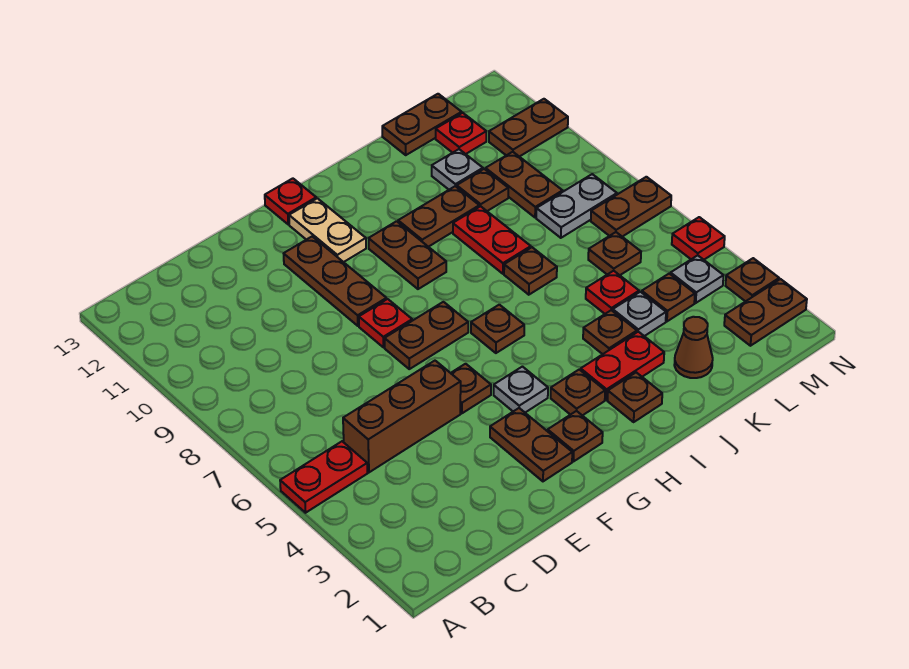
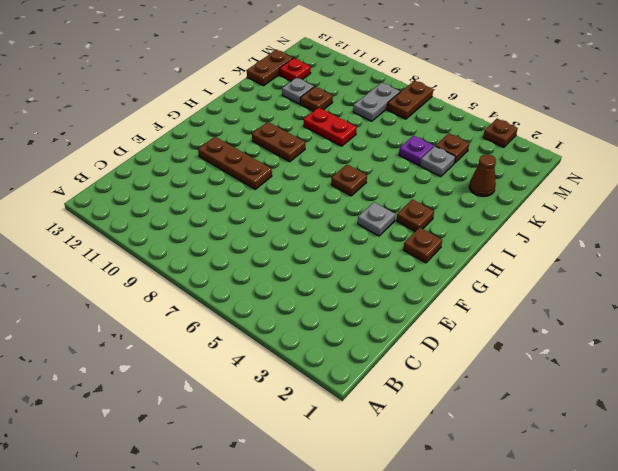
purple 1x1 plate [399,136,434,165] -> red 1x1 plate [586,271,639,314]
none -> red 1x2 plate [280,441,368,513]
none -> brown 1x3 brick [343,361,461,472]
none -> brown 1x2 plate [490,408,572,481]
none -> brown 1x1 plate [451,364,491,413]

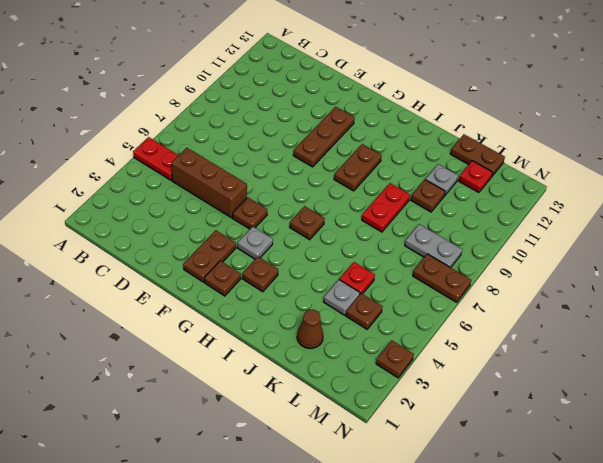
none -> brown 1x2 plate [385,302,468,369]
none -> red 1x1 plate [359,299,412,348]
none -> tan 1x2 plate [289,198,366,262]
none -> red 1x1 plate [265,178,316,224]

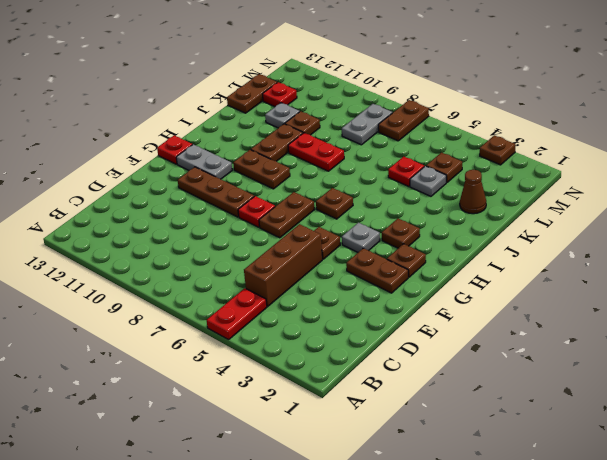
grey 1x2 plate [176,144,232,179] -> tan 1x2 plate [289,198,366,262]
none -> brown 1x1 plate [608,372,662,422]
none -> red 1x2 plate [581,332,664,400]
none -> brown 1x1 plate [583,310,637,354]
none -> brown 1x1 plate [504,247,557,295]

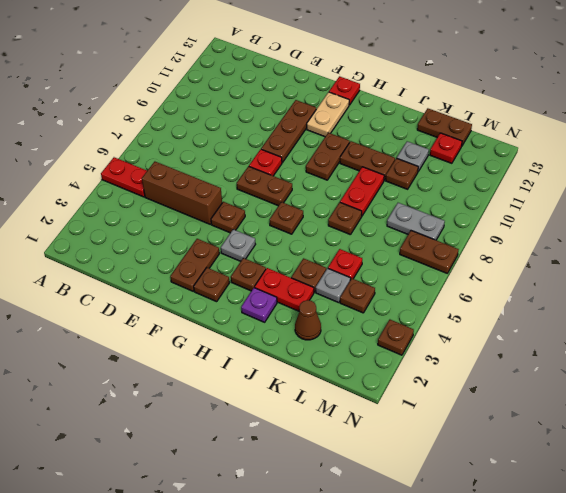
purple 1x1 plate [241,288,277,322] -> brown 1x1 plate [608,372,662,422]
none -> brown 1x1 plate [588,232,641,275]
none -> brown 1x2 plate [486,152,563,218]
none -> brown 1x2 plate [724,279,807,346]
none -> grey 1x1 plate [671,255,724,303]

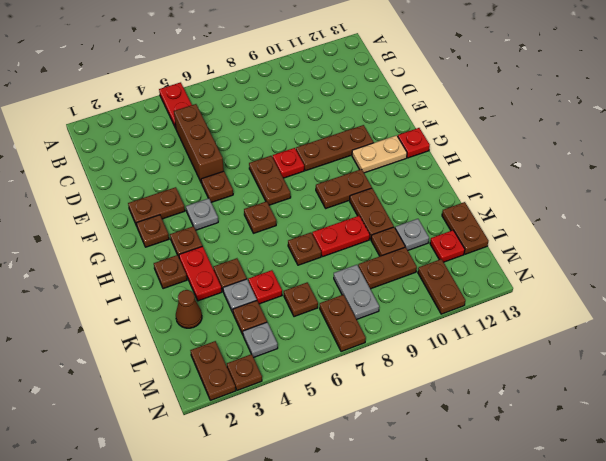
none -> red 1x1 plate [672,217,725,260]

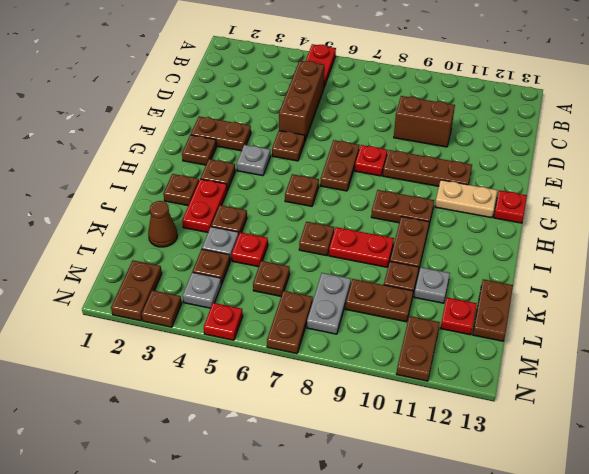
brown 1x2 brick [394,96,455,147] -> none

